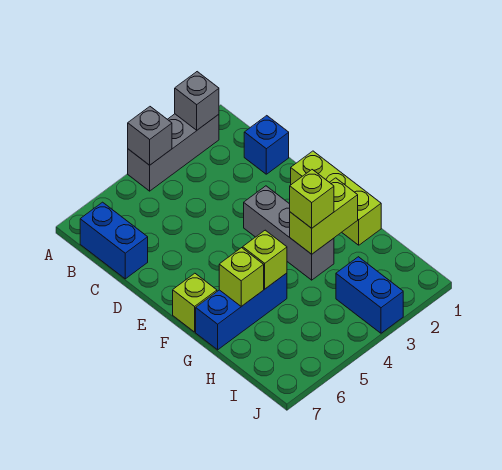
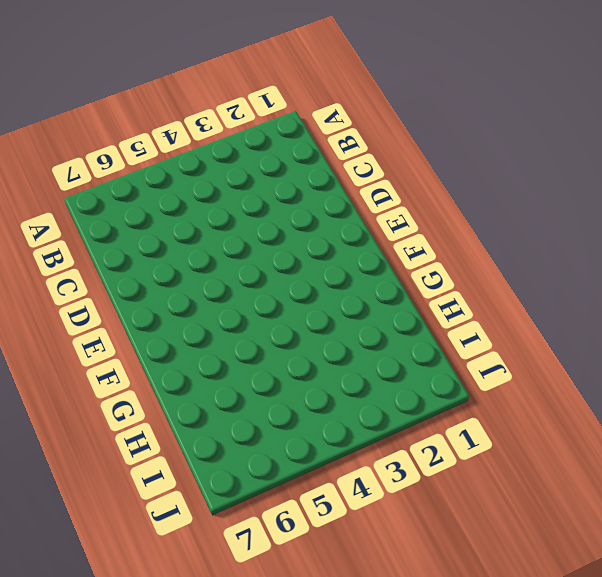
none -> grey 1x3 brick [128,114,219,191]
none -> blue 1x2 brick [80,202,148,279]
none -> blue 1x1 brick [244,116,289,174]

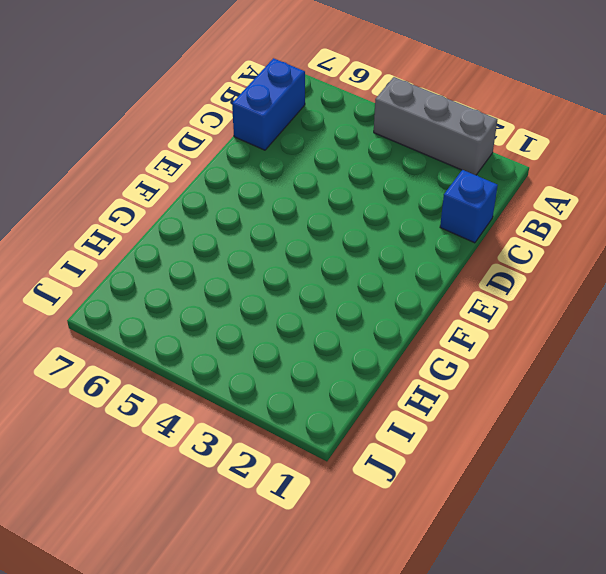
none -> lime 1x3 brick [291,151,381,245]
none -> grey 1x3 brick [244,186,334,280]
none -> lime 1x1 brick [173,273,217,332]

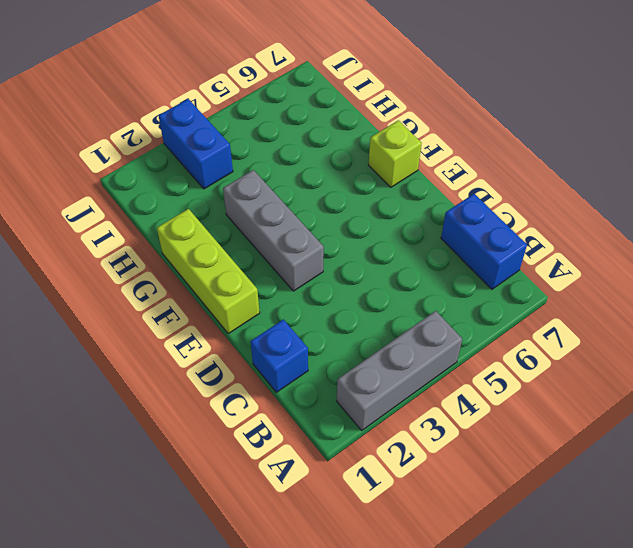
none -> blue 1x3 brick [196,273,287,350]
none -> grey 1x1 brick [175,72,219,130]
none -> grey 1x1 brick [128,107,172,165]

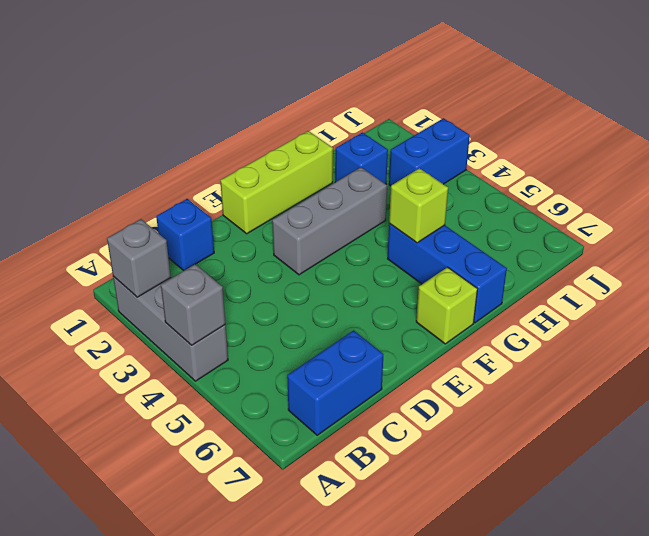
blue 1x1 brick [335,133,388,184] -> none
none -> lime 1x2 brick [290,178,358,254]
none -> lime 1x1 brick [219,248,264,306]
none -> lime 1x1 brick [290,170,334,228]

